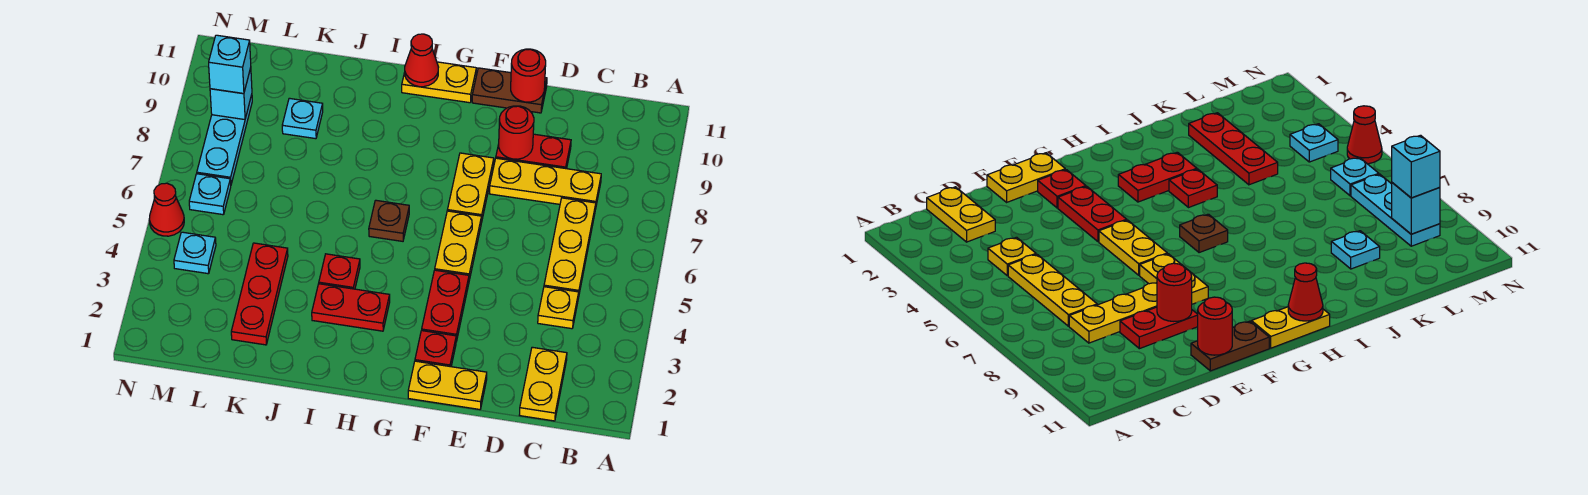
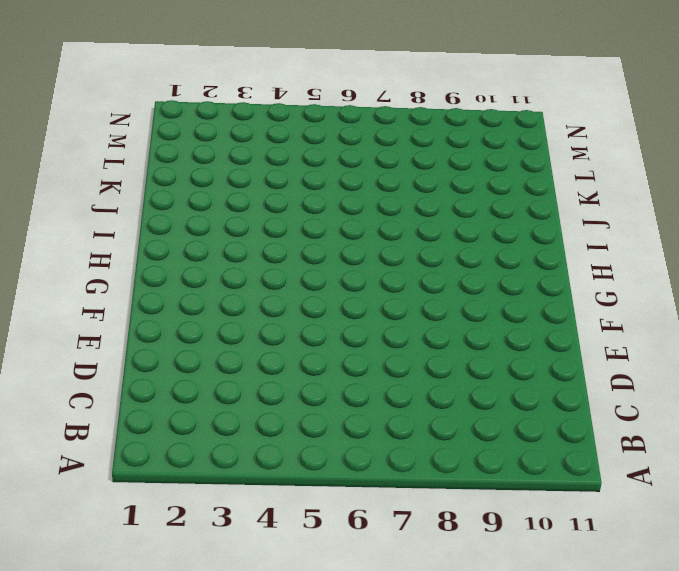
none -> yellow 1x2 plate [520,347,567,421]
none -> yellow 1x1 plate [538,287,579,329]
none -> yellow 1x3 plate [544,198,596,298]

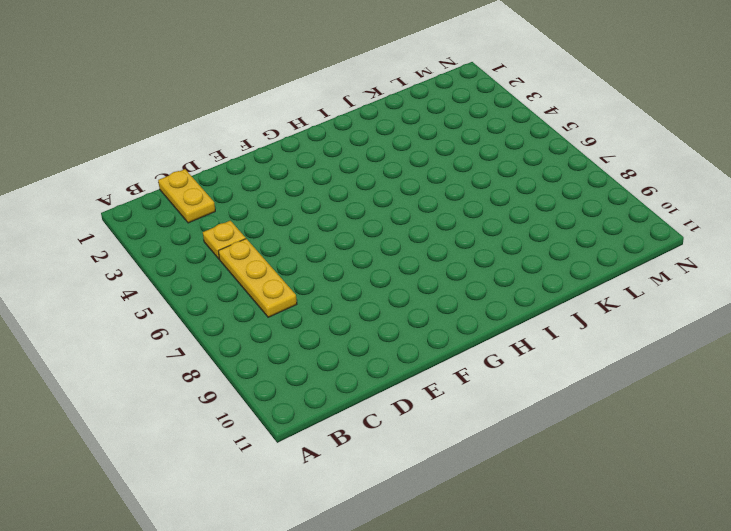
none -> yellow 1x3 plate [489,158,601,209]
none -> red 1x2 plate [496,134,571,169]
none -> yellow 1x2 plate [408,361,487,409]

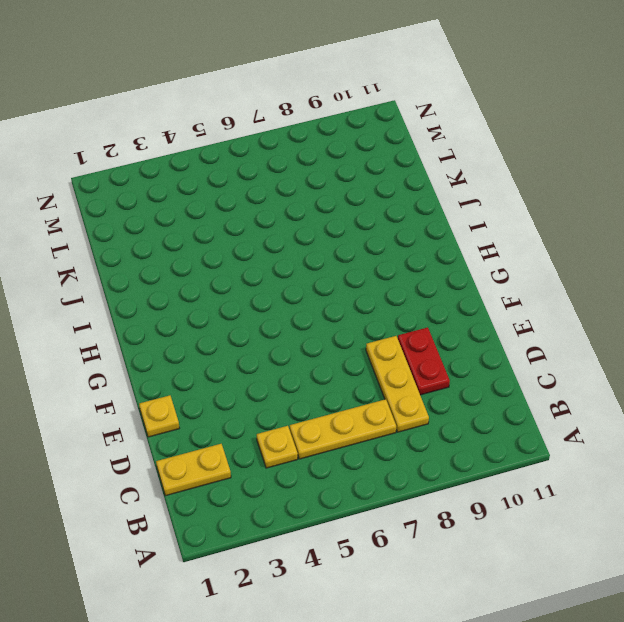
yellow 1x1 plate [139,395,180,437] -> yellow 1x2 plate [408,361,487,409]
none -> brown 1x2 plate [472,68,547,113]
none -> red 1x1 plate [415,331,456,367]
none -> red 1x2 plate [422,270,469,342]

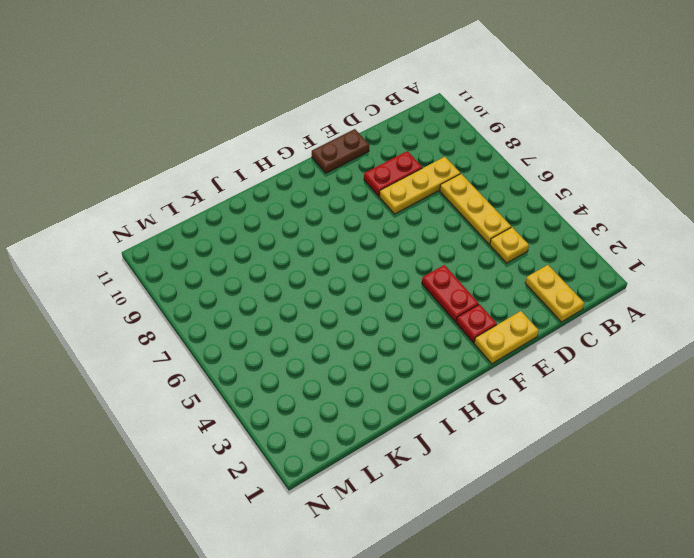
none -> yellow 1x2 plate [435,211,482,280]
none -> yellow 1x2 plate [447,153,494,223]
none -> yellow 1x2 plate [402,62,476,103]

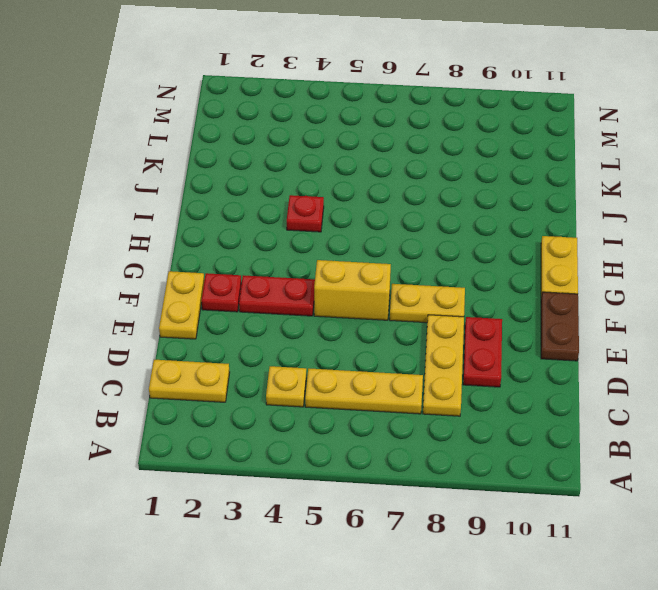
yellow 1x2 brick [314,260,391,320] -> yellow 1x2 plate [435,211,482,280]
none -> red 1x2 plate [312,284,390,331]
none -> brown 1x1 plate [369,200,409,241]
none -> red 1x3 plate [231,243,288,345]

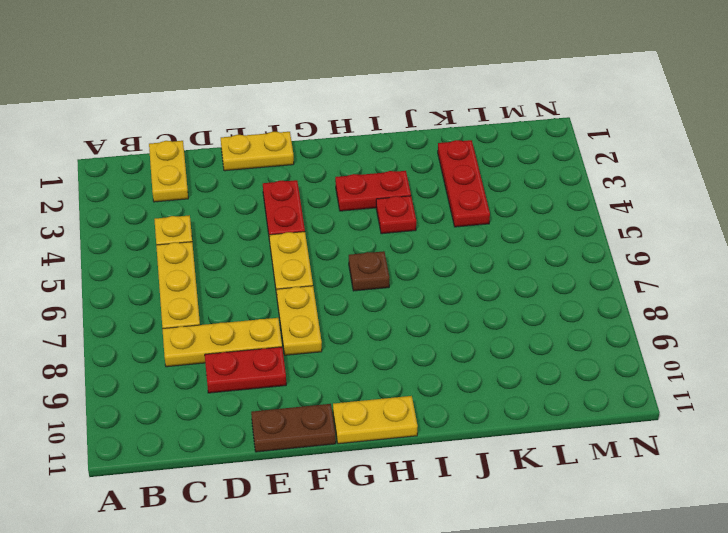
none -> red 1x1 plate [415,331,456,367]
none -> cyan 1x1 plate [282,98,323,139]
none -> cyan 1x1 plate [174,232,216,274]

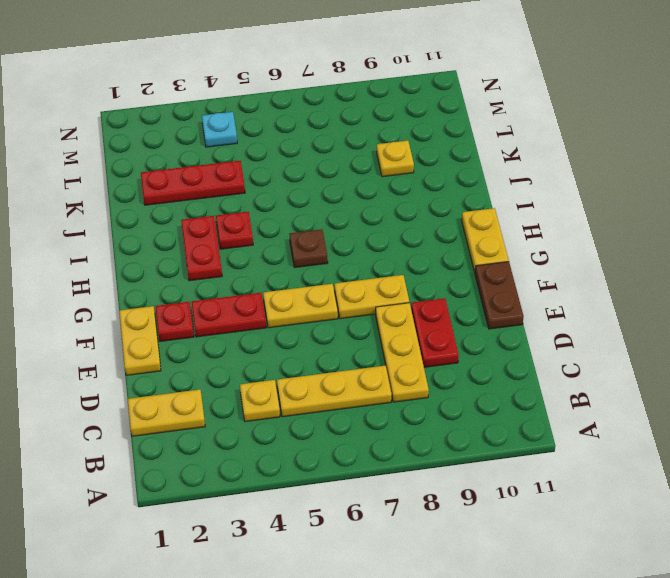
yellow 1x1 plate [377,141,414,177] -> cyan 1x1 plate [282,98,323,139]
none -> cyan 1x1 plate [189,174,231,215]
none -> cyan 1x3 plate [197,95,252,184]
none -> red 1x1 cone [149,183,184,236]

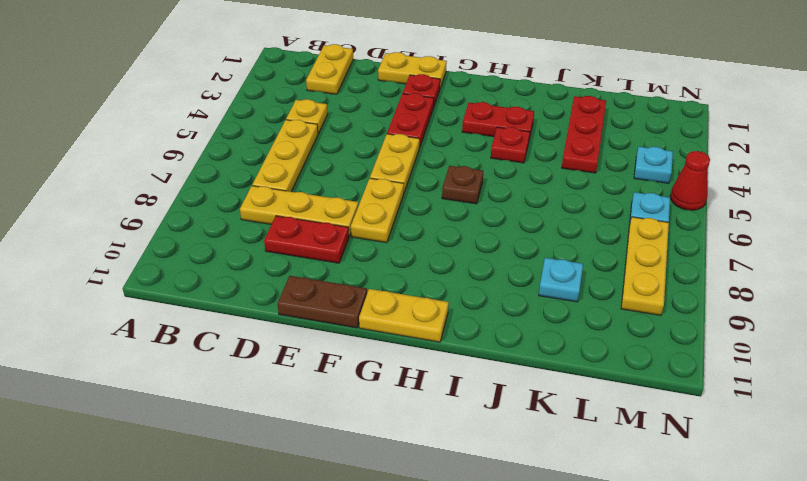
yellow 1x3 plate [621,217,669,315] -> cyan 1x3 plate [197,95,252,184]
none -> red 1x1 round brick [499,106,534,159]
none -> red 1x1 round brick [511,49,546,102]
none -> red 1x1 cone [405,34,438,87]

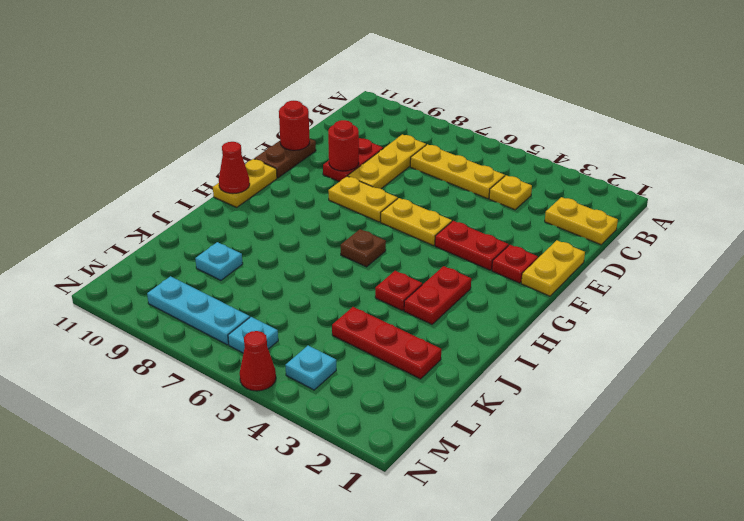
none -> cyan 1x1 brick [210,68,252,120]
none -> cyan 1x1 brick [209,35,251,94]

